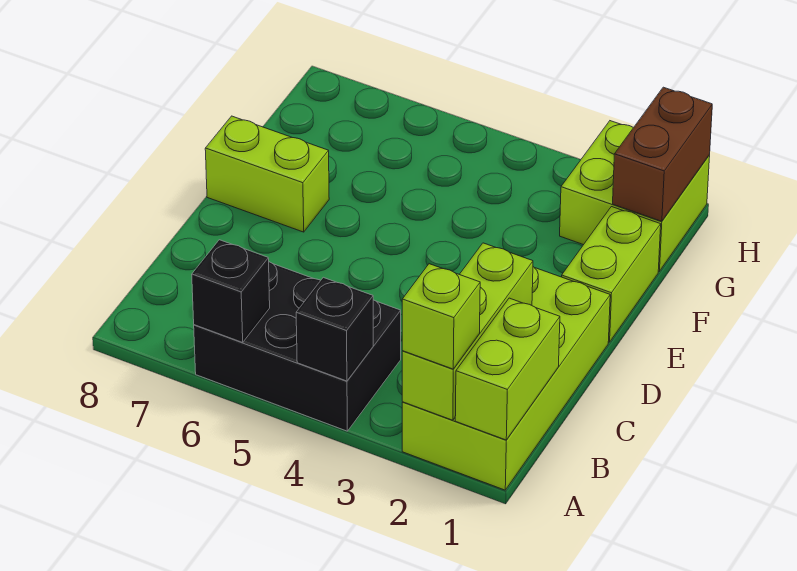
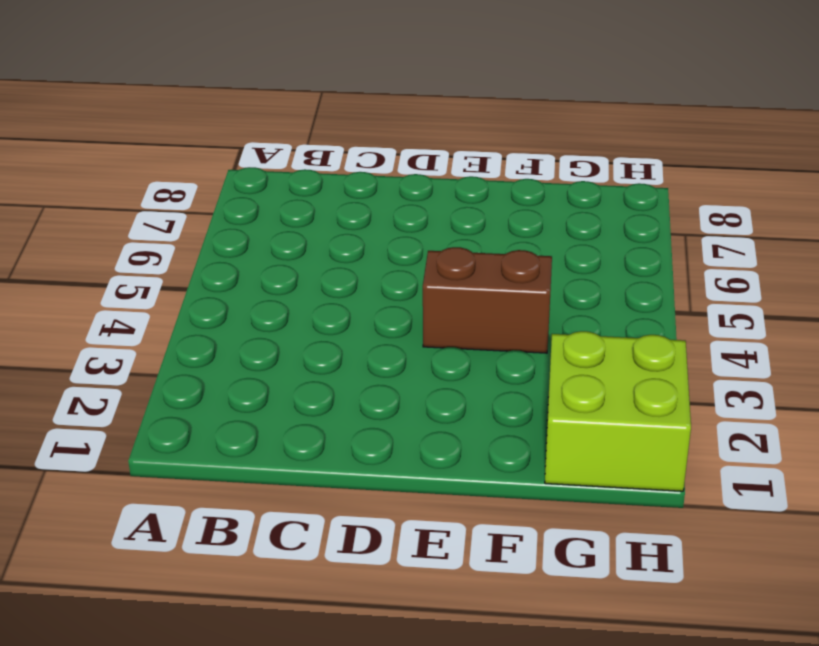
brown 1x2 brick [423,247,552,353] -> brown 1x2 brick moved to [613,87,712,221]
none -> lime 2x4 brick [402,267,610,490]
none -> black 2x3 brick [194,262,401,431]

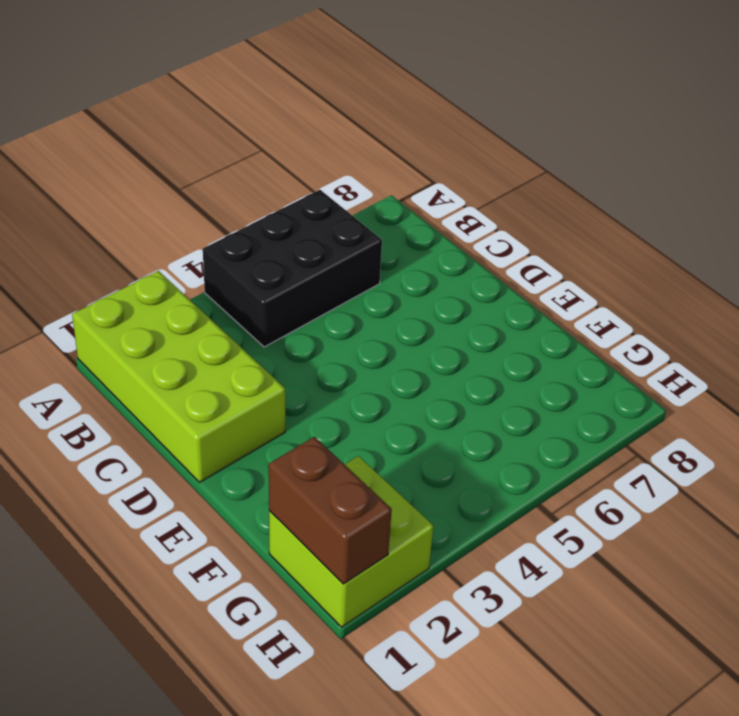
none -> lime 1x2 brick [562,207,661,342]
none -> lime 1x2 brick [205,116,329,232]

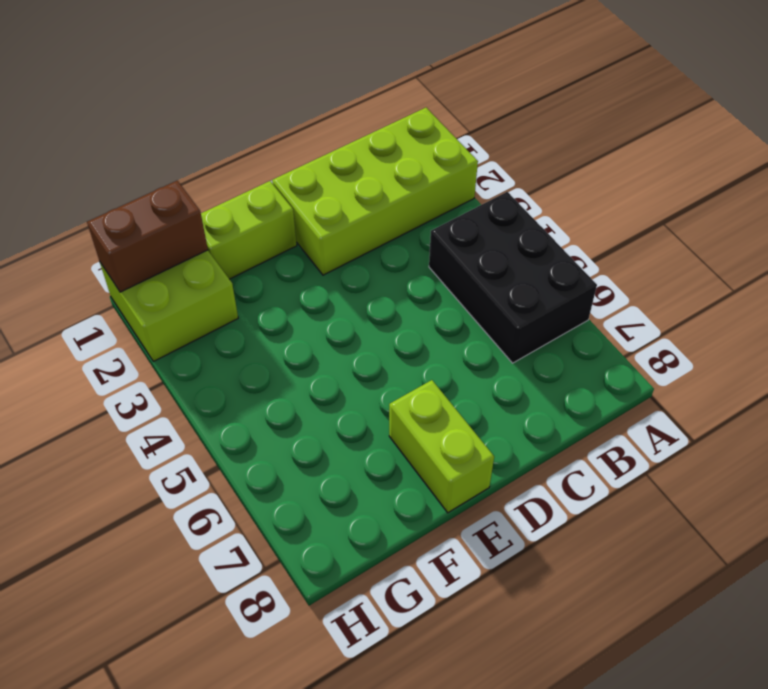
none -> lime 1x2 brick [455,298,560,440]
none -> lime 1x3 brick [402,243,533,420]

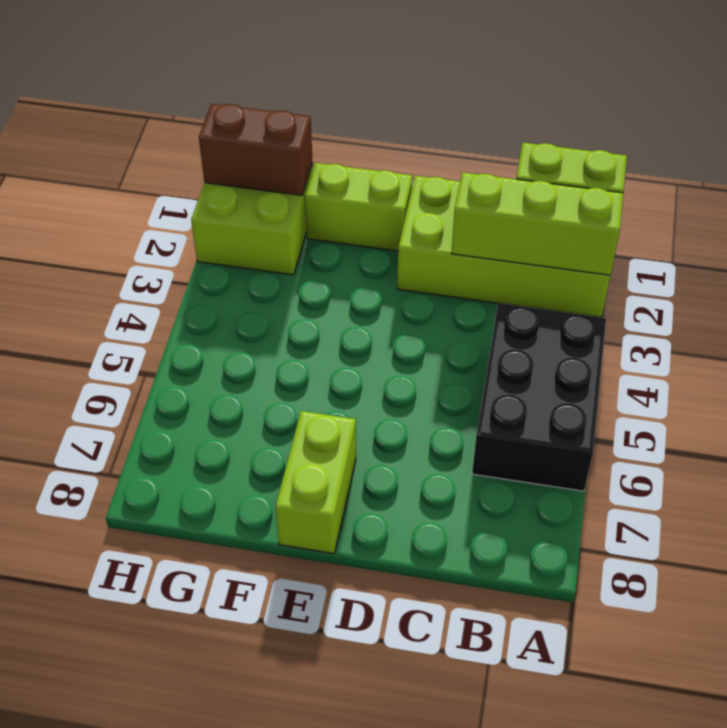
none -> black 1x1 brick [296,277,373,381]
none -> black 1x1 brick [192,240,270,342]

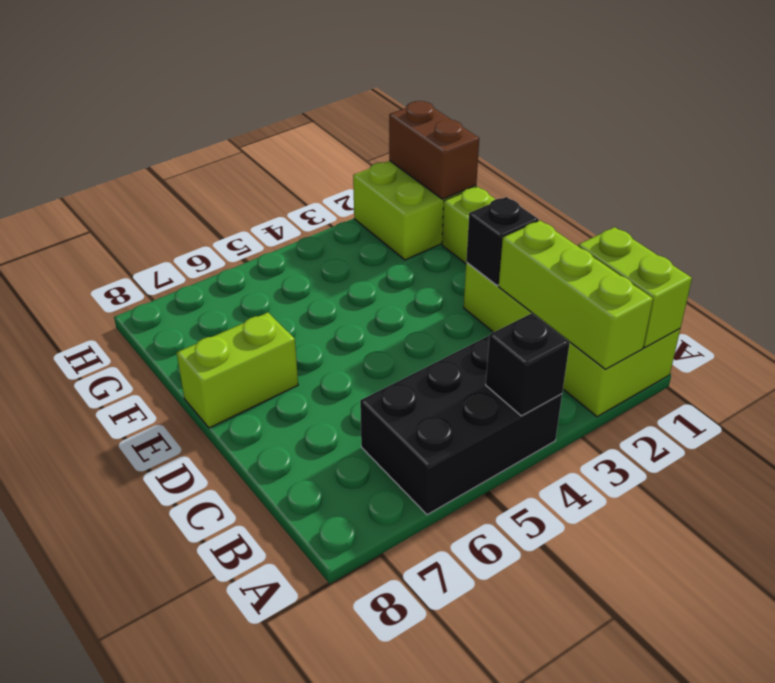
black 1x1 brick [466,197,539,285] -> black 1x1 brick moved to [192,240,270,342]
none -> lime 1x1 brick [402,264,480,369]

